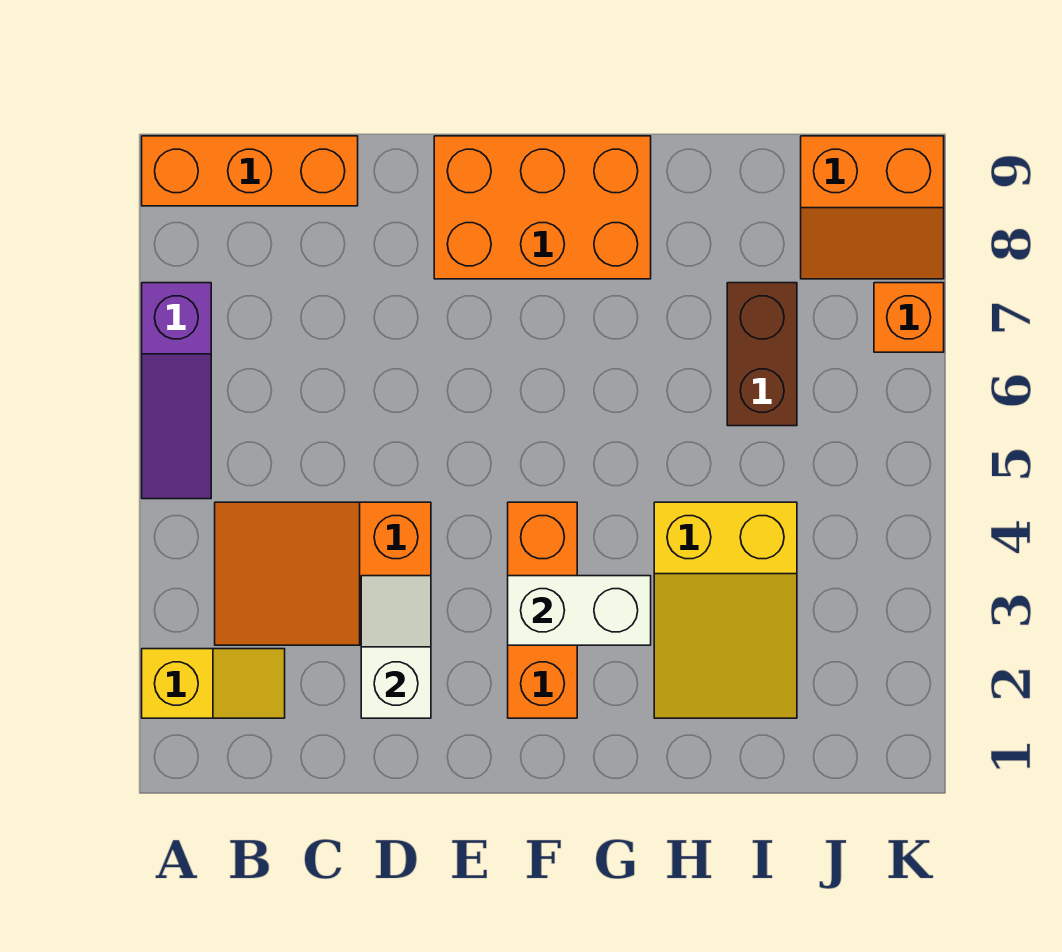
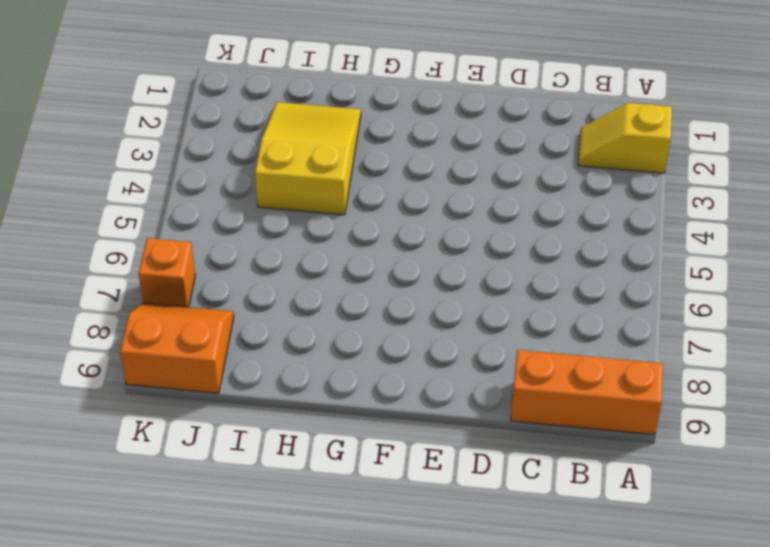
none -> purple 1x3 slope [142,283,211,499]
none -> orange 2x3 slope [215,502,431,645]
none -> orange 2x3 brick [434,136,651,279]

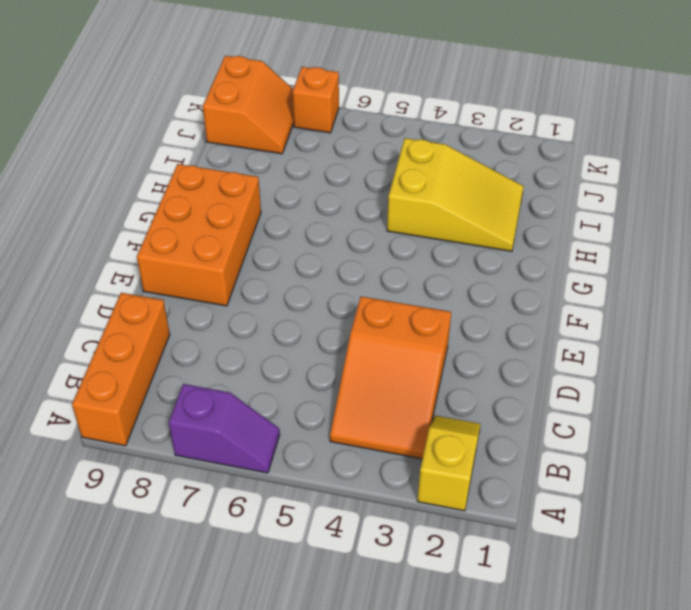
purple 1x2 slope [169,384,280,473] -> purple 1x3 slope [142,283,211,499]
none -> orange 1x3 brick [508,502,577,718]
none -> brown 1x2 brick [727,283,797,426]
none -> white 1x2 slope [361,576,431,718]

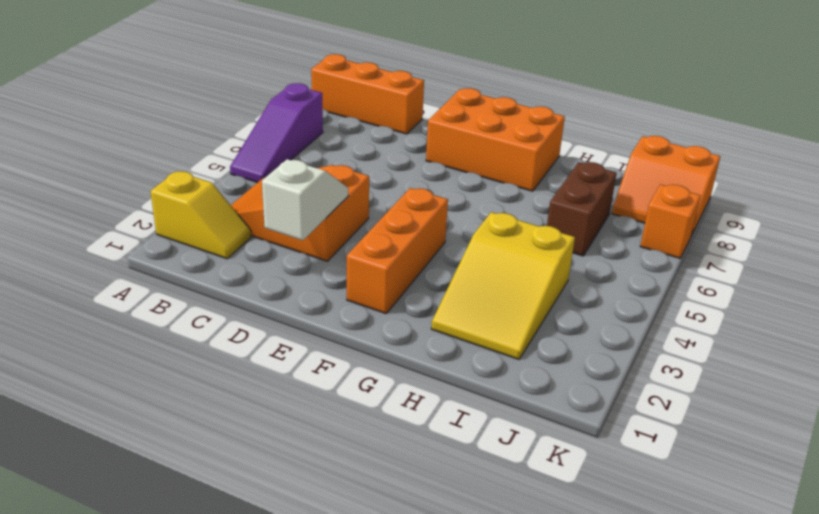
none -> white 1x2 brick [508,576,651,645]

